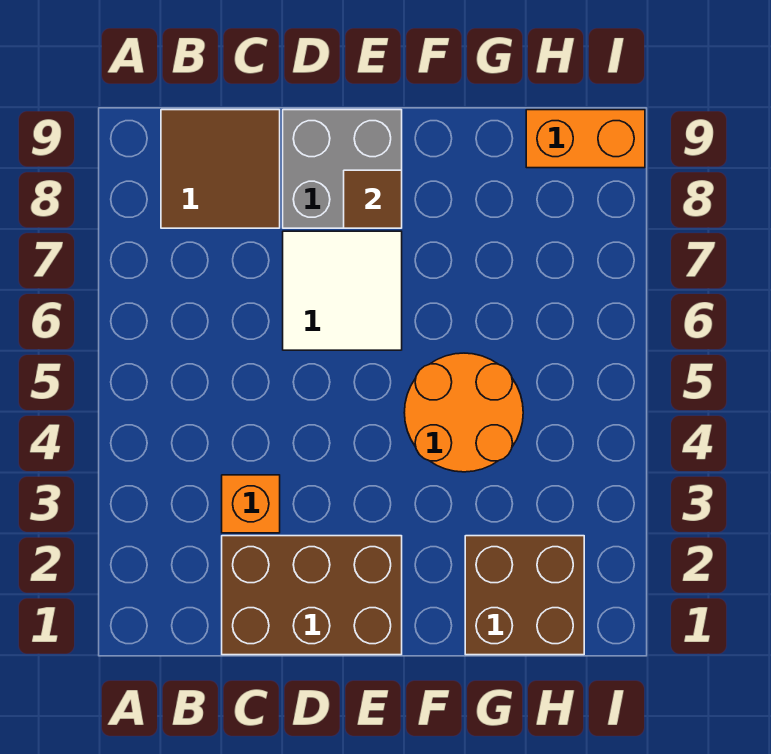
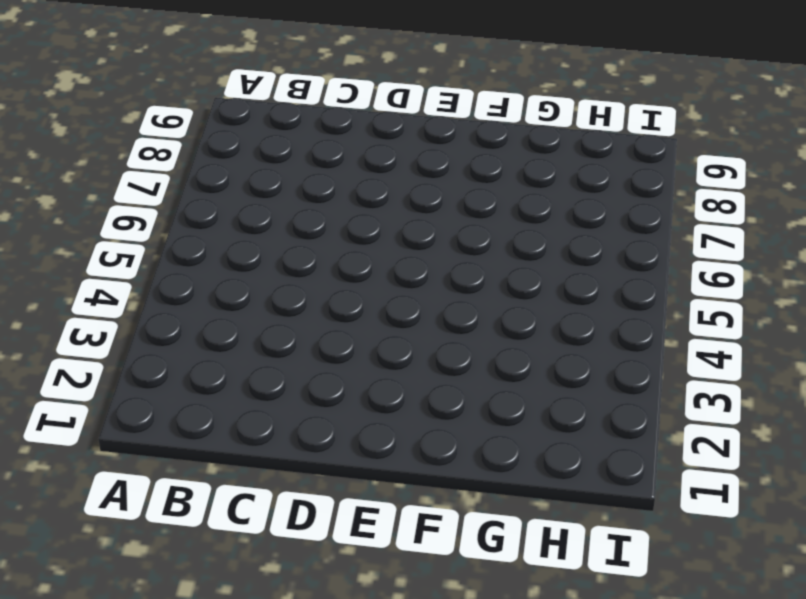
none -> brown 2x2 tile [161,110,280,228]
none -> brown 2x3 brick [222,536,402,655]

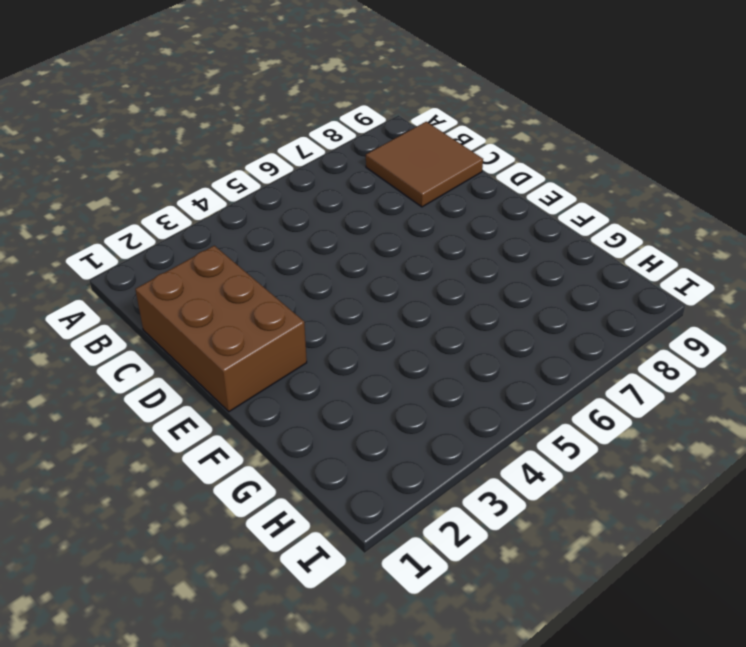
none -> orange 1x1 brick [222,475,280,533]
none -> white 2x2 tile [283,231,402,350]

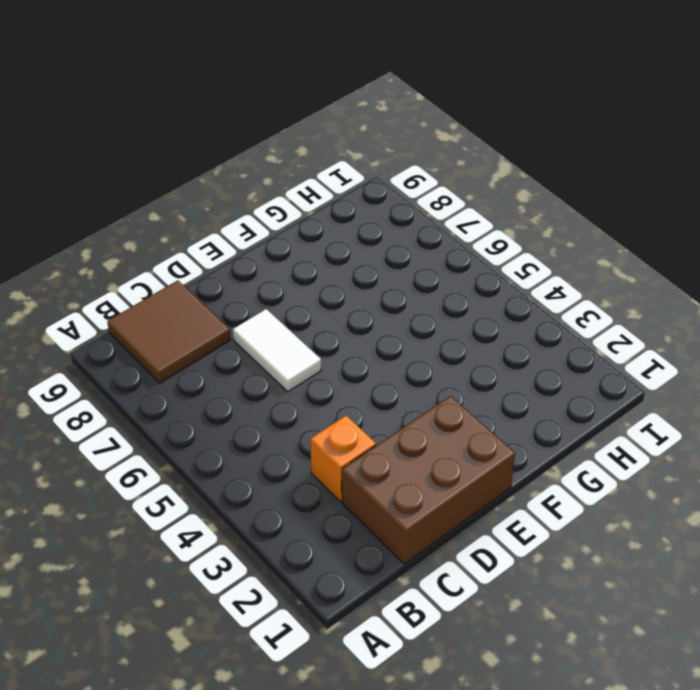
white 1x2 tile [233,309,321,392] -> white 2x2 tile [283,231,402,350]
none -> grey 2x2 brick [283,110,402,228]
none -> orange 2x2 round brick [404,353,523,472]

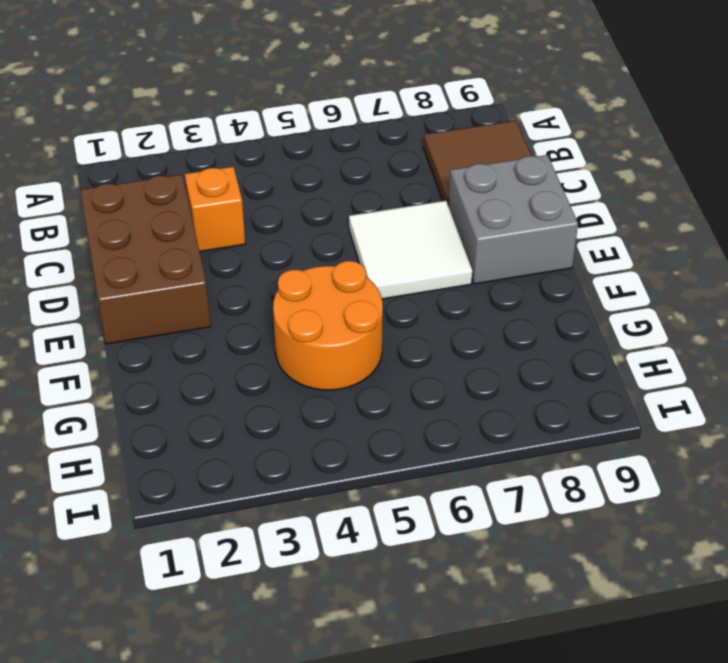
none -> brown 2x2 brick [465,536,584,655]
none -> orange 1x2 brick [526,110,645,168]

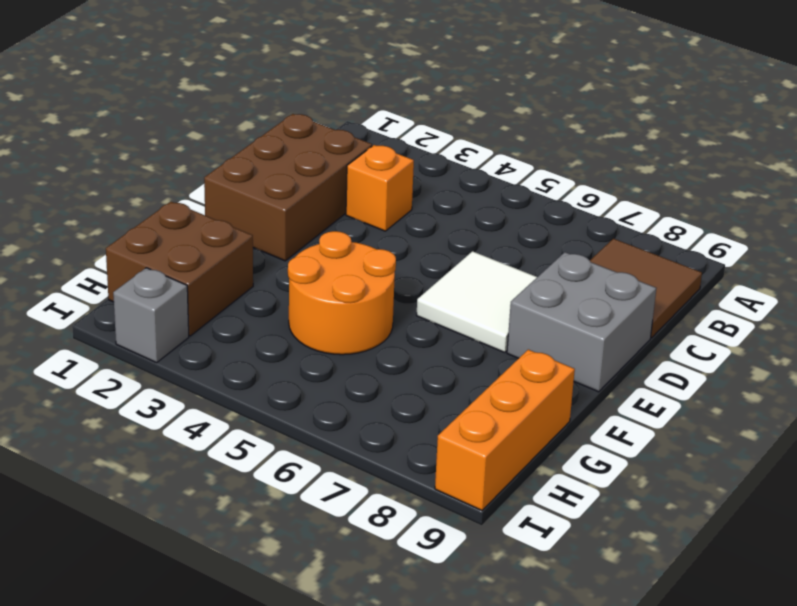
orange 1x3 brick [435,350,575,511] -> orange 1x2 brick [526,110,645,168]
grey 1x1 brick [113,268,189,363] -> none
none -> brown 1x1 tile [344,170,402,228]

